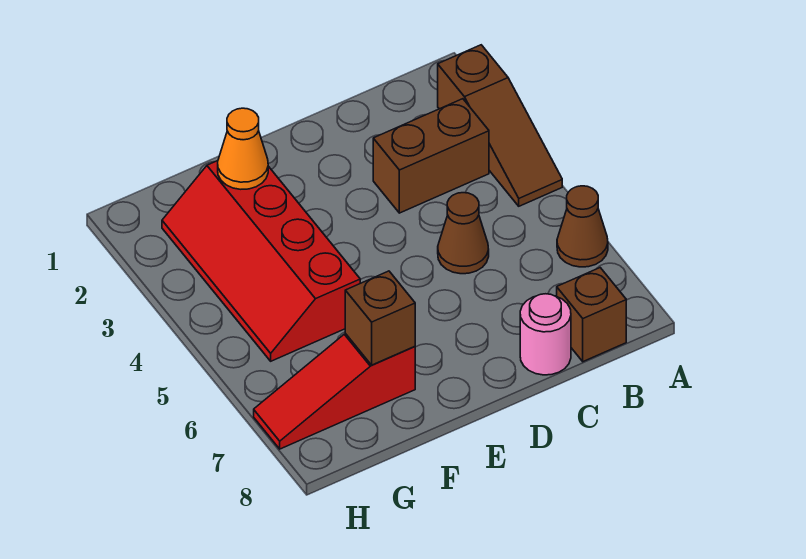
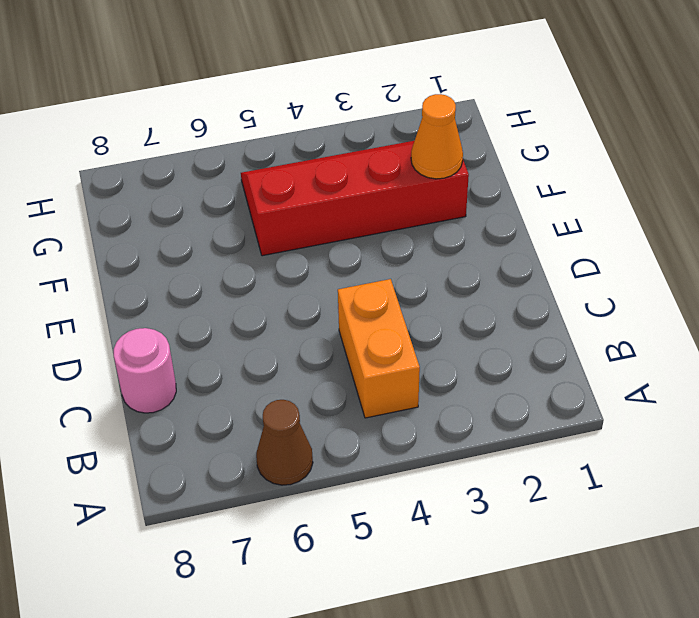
orange 1x2 brick [338,279,420,418] -> none
none -> brown 1x3 slope [438,45,562,206]
none -> brown 1x2 brick [373,99,489,213]

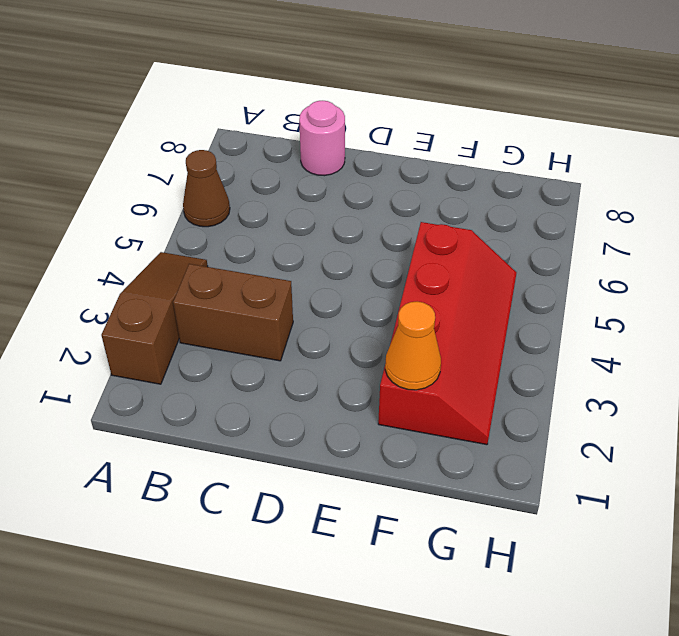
none -> brown 1x1 brick [557,268,626,362]
none -> brown 1x1 cone [438,193,489,274]

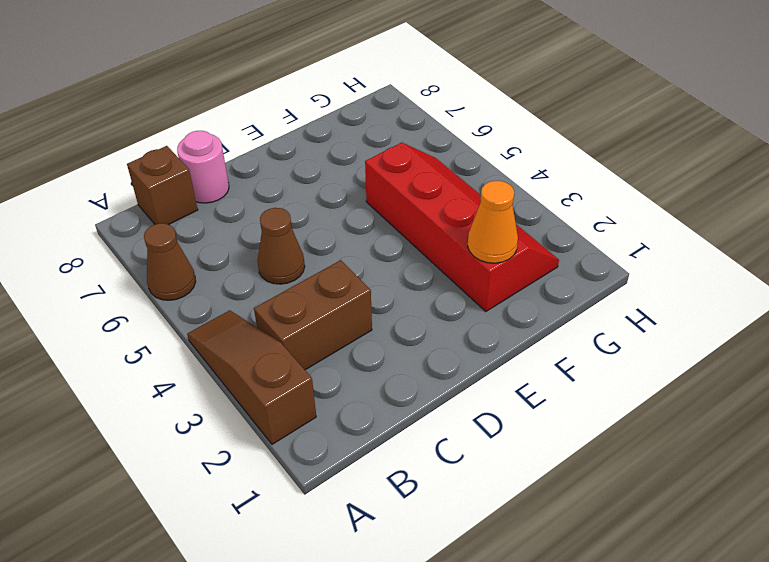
none -> red 1x3 slope [254,334,415,449]
none -> brown 1x1 brick [345,271,415,365]

